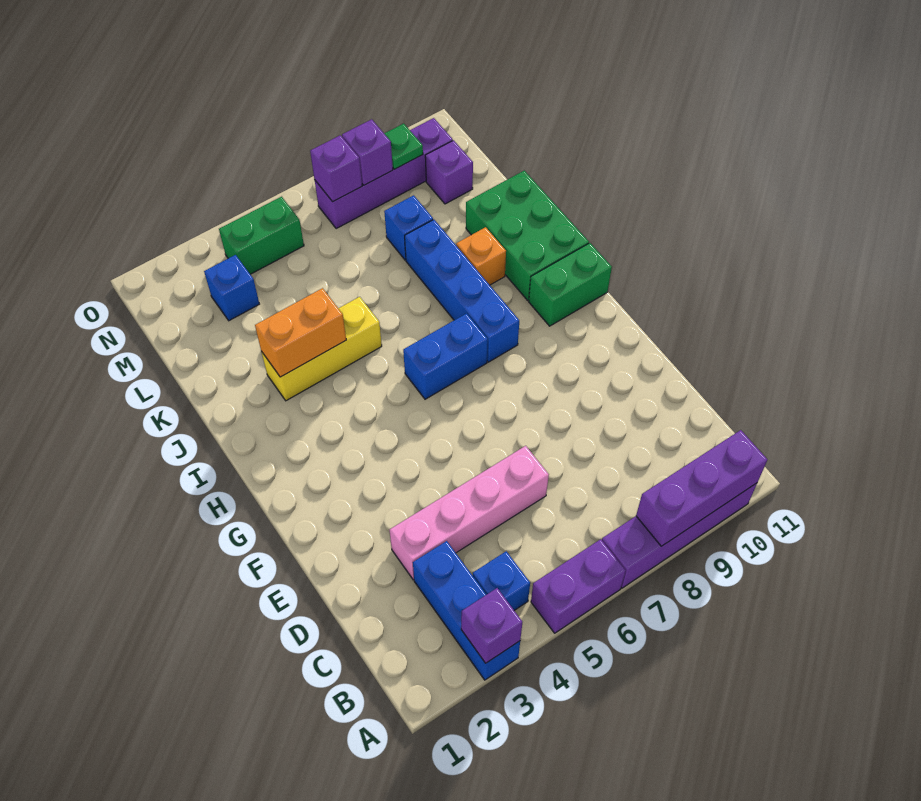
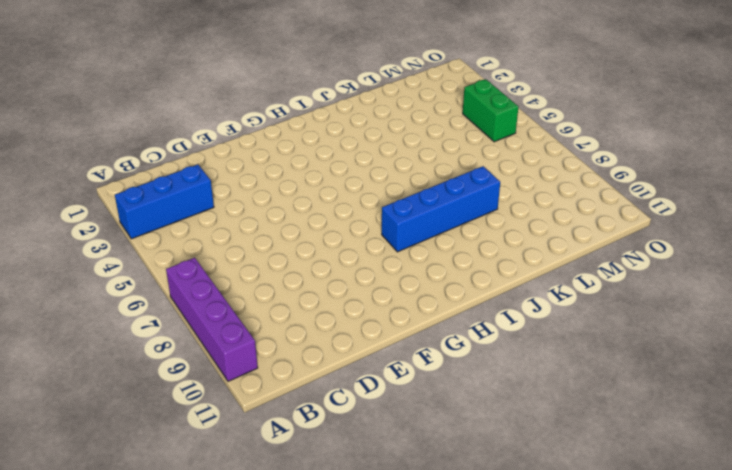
none -> purple 1x2 brick [531,539,626,633]
none -> blue 1x1 brick [472,551,530,610]
none -> pink 1x4 brick [389,446,549,580]

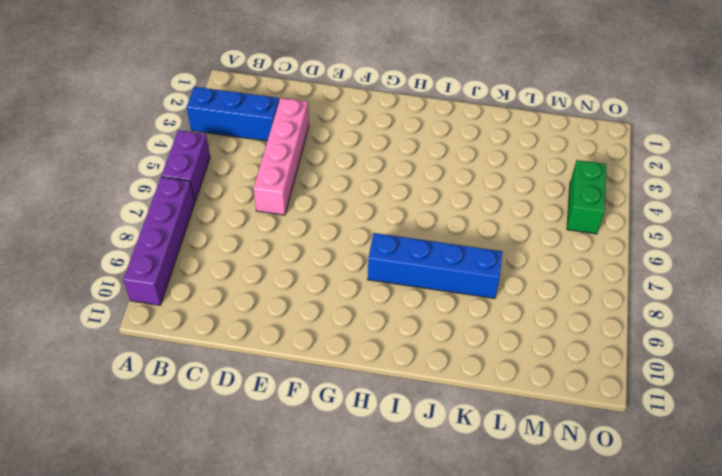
none -> blue 1x1 brick [472,551,530,610]
none -> blue 1x2 brick [403,313,488,399]
none -> green 1x2 brick [529,243,612,326]

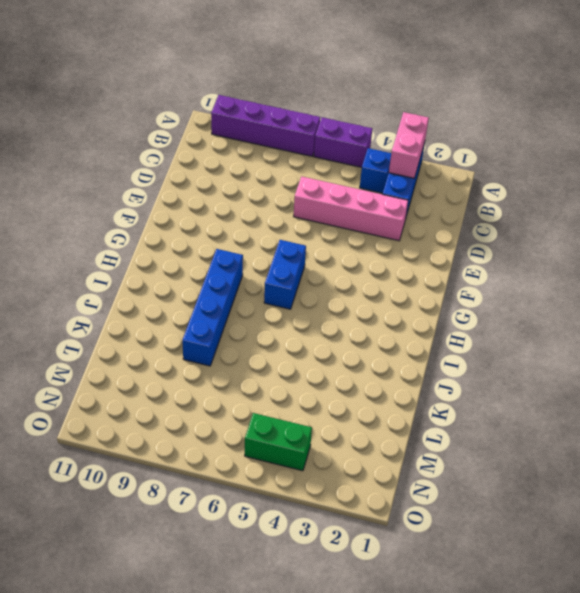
pink 1x2 brick [389,112,429,178] -> purple 1x1 brick [461,588,522,663]
blue 1x2 brick [264,240,306,309] -> blue 1x2 brick turned to [403,313,488,399]
none -> green 1x2 brick [529,243,612,326]
none -> green 2x3 brick [466,171,589,300]
none -> yellow 1x3 brick [261,297,382,401]

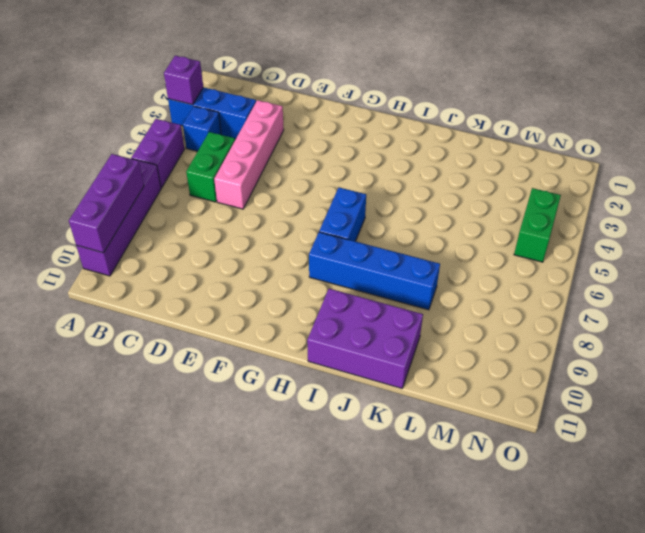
green 1x2 brick [186,132,235,202] -> green 1x2 brick moved to [529,243,612,326]
purple 2x3 brick [307,289,423,388] -> green 2x3 brick [466,171,589,300]
none -> yellow 1x3 brick [261,297,382,401]
none -> orange 1x1 brick [456,227,506,285]
none -> blue 1x1 brick [384,195,433,260]

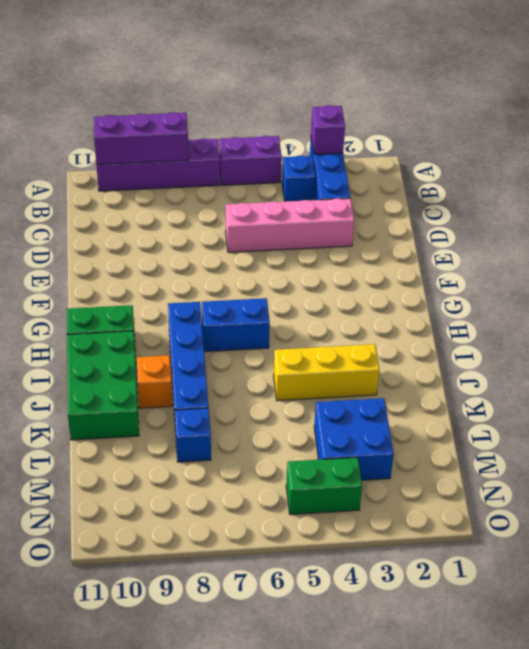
blue 2x2 brick [314,398,394,480] -> blue 1x1 brick [204,255,259,321]
none -> purple 1x1 brick [425,140,473,204]
none -> purple 1x4 brick [315,118,453,229]
none -> orange 1x2 brick [255,288,346,377]

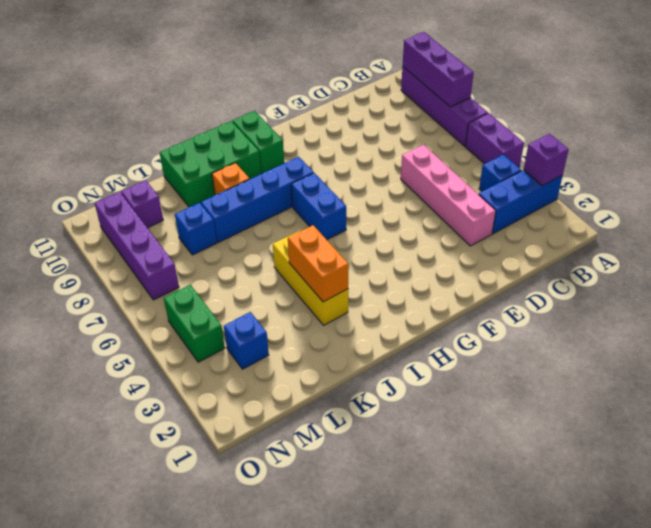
none -> purple 1x1 brick [310,135,362,202]
none -> purple 1x1 brick [342,119,393,185]
none -> green 1x1 plate [384,124,423,169]

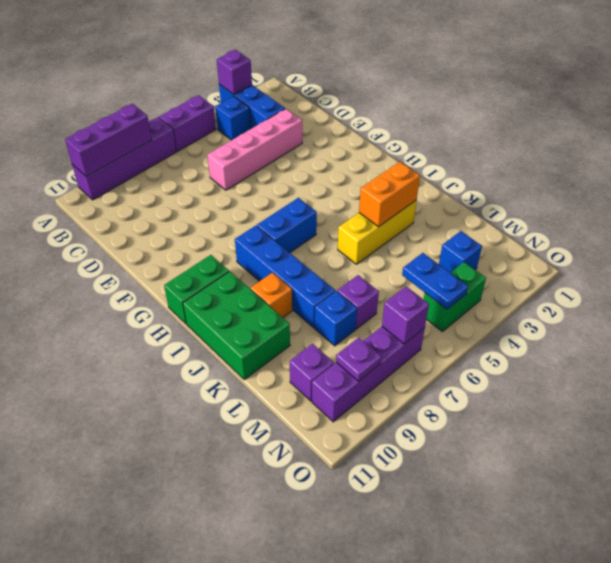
purple 1x1 brick [337,275,379,329] -> purple 1x1 brick moved to [342,119,393,185]
blue 1x2 plate [402,253,468,309] -> none
purple 1x1 plate [336,338,381,381] -> green 1x1 plate [384,124,423,169]

